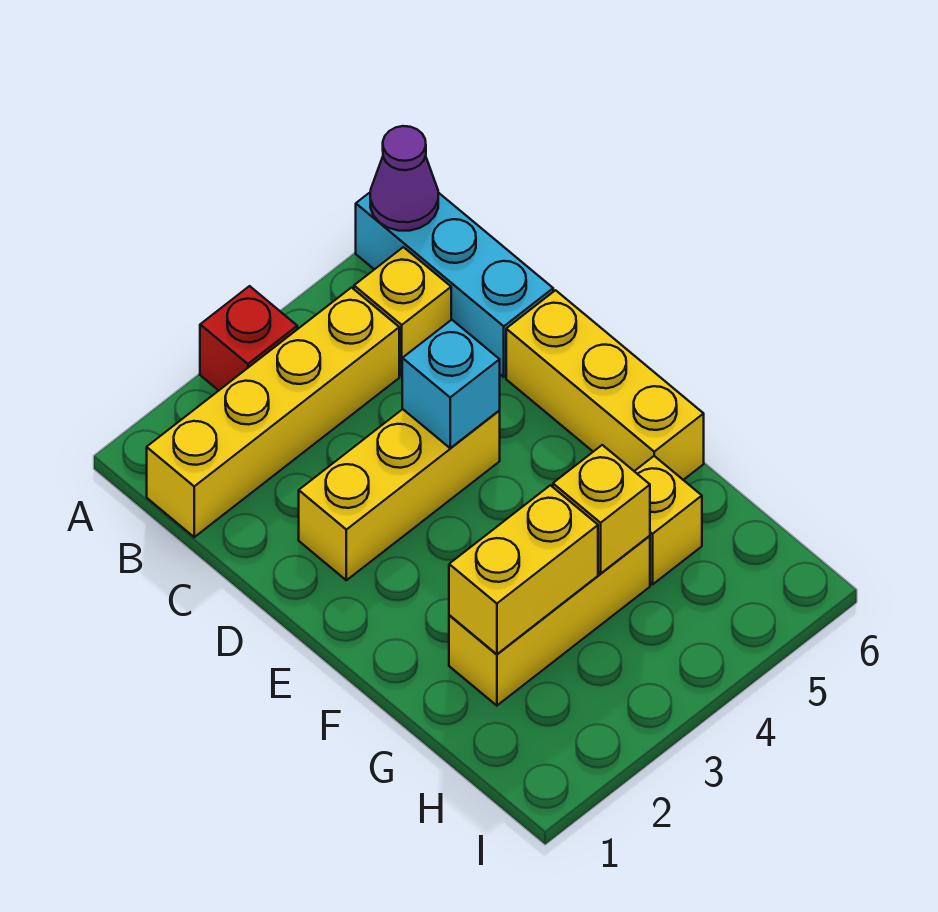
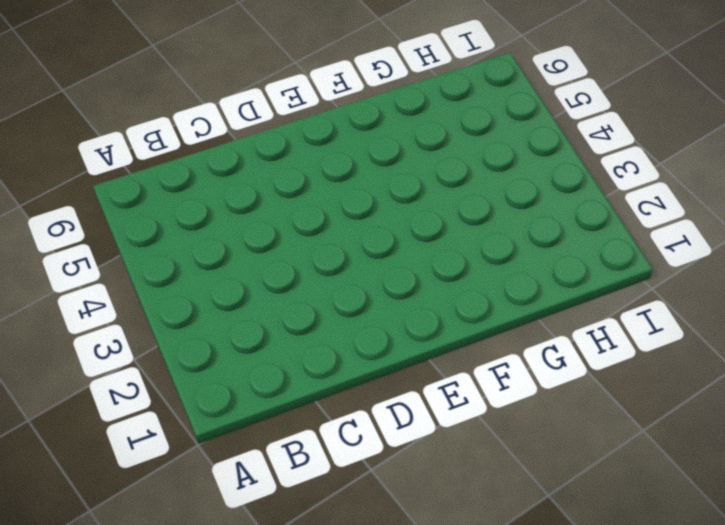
none -> red 1x1 brick [200,286,297,390]
none -> cyan 1x3 brick [356,193,553,377]
none -> yellow 1x4 brick [147,288,399,537]

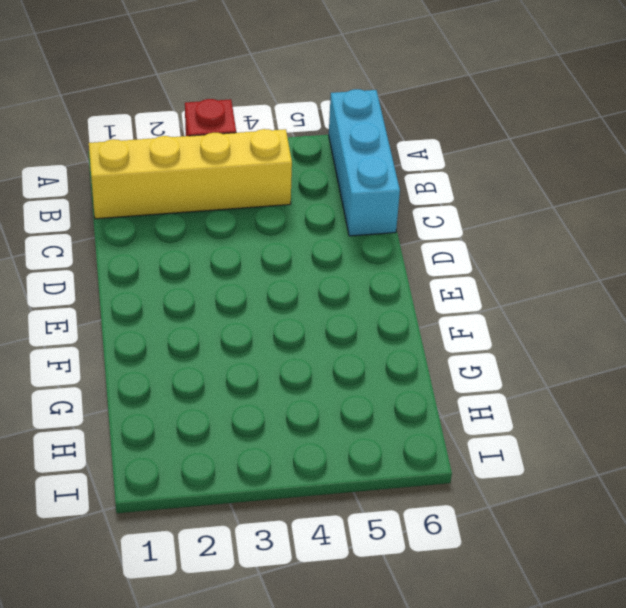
none -> yellow 1x1 brick [354,247,451,376]
none -> yellow 1x3 brick [299,409,500,580]
none -> yellow 1x3 brick [506,290,704,480]

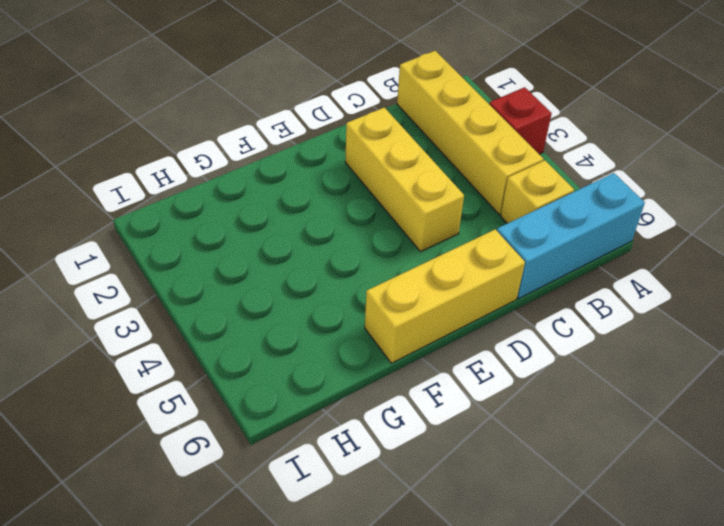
none -> yellow 1x3 brick [449,536,650,706]
none -> yellow 1x1 brick [634,456,702,585]
none -> purple 1x1 cone [370,126,438,231]

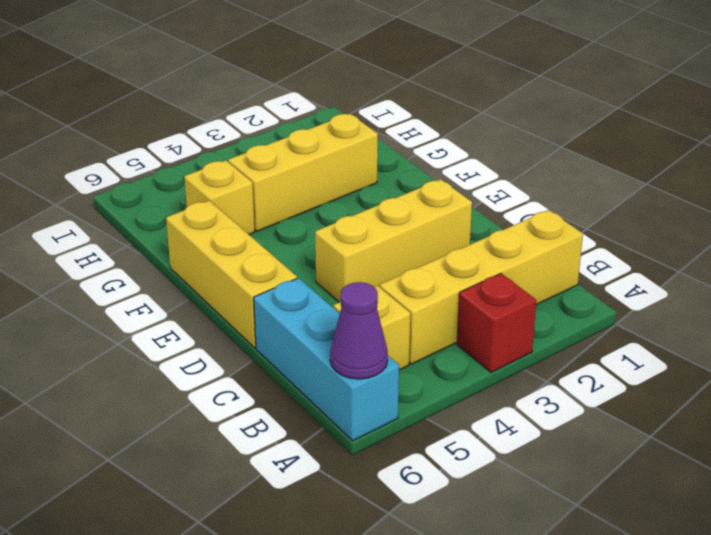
none -> cyan 1x1 brick [402,320,500,448]
none -> yellow 1x2 brick [449,485,598,654]
none -> yellow 1x1 brick [553,445,650,573]

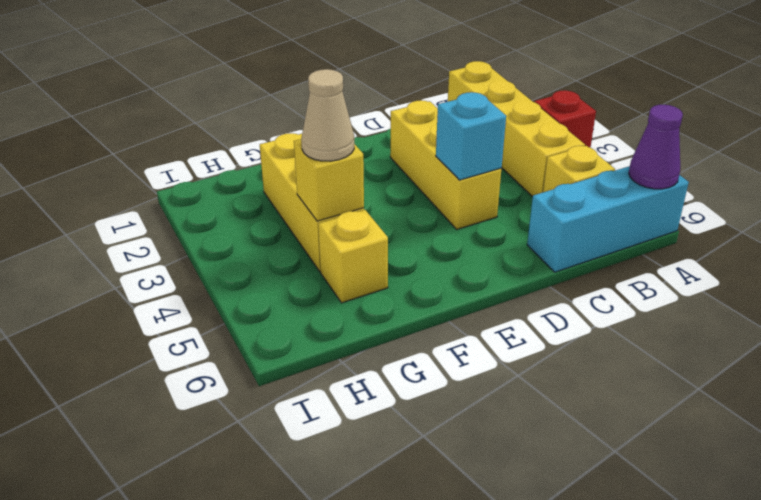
tan 1x1 cone [301,69,354,161] -> none
none -> yellow 1x3 brick [506,290,704,480]
none -> yellow 1x2 brick [449,485,598,654]

